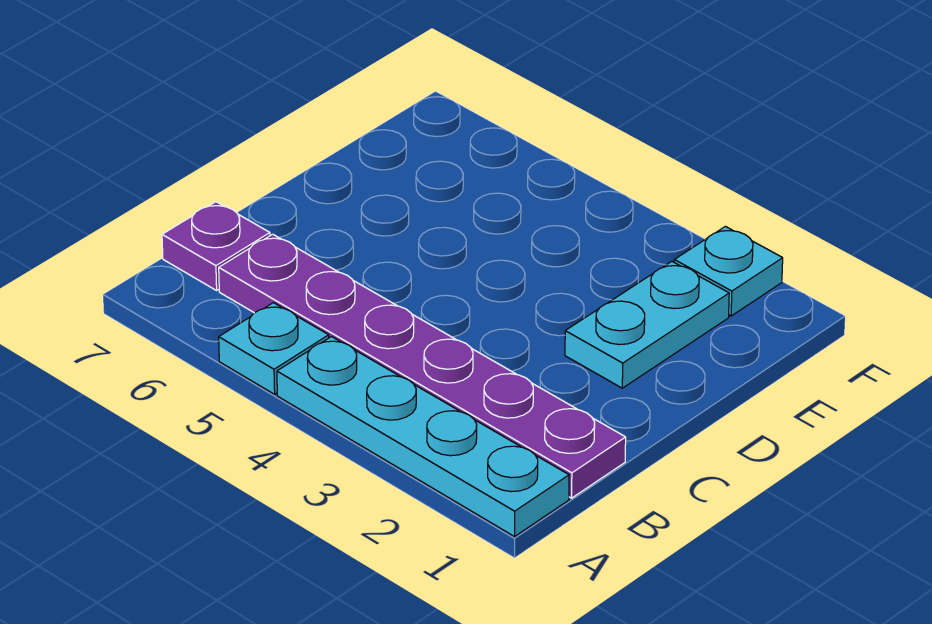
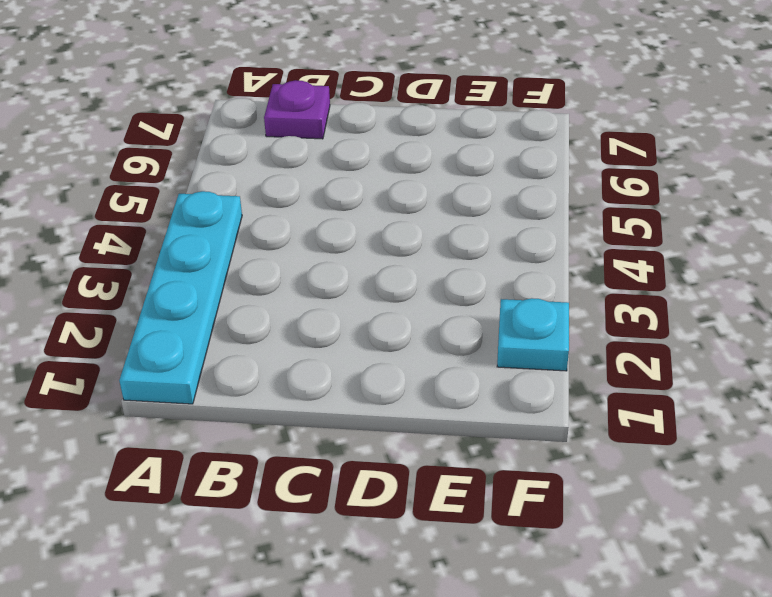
none -> cyan 1x1 plate [219,303,329,394]
none -> purple 1x6 plate [219,234,626,498]

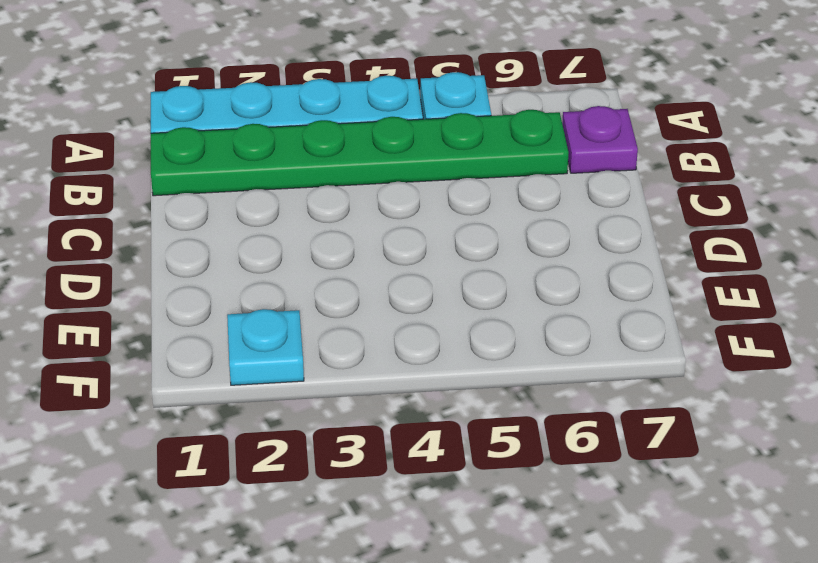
green 1x6 plate [151,110,569,196] -> purple 1x6 plate [219,234,626,498]
none -> cyan 1x2 plate [565,261,729,388]

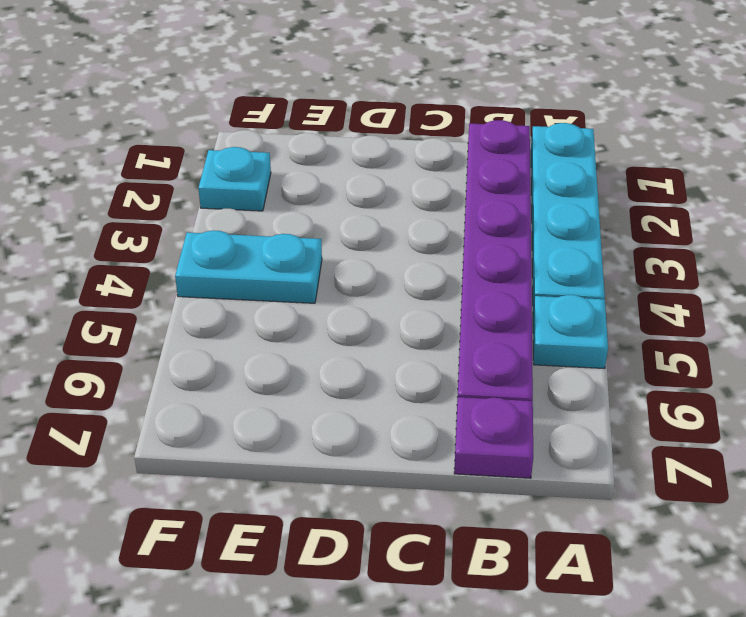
cyan 1x2 plate [175,230,322,303] -> cyan 1x2 plate moved to [565,261,729,388]

